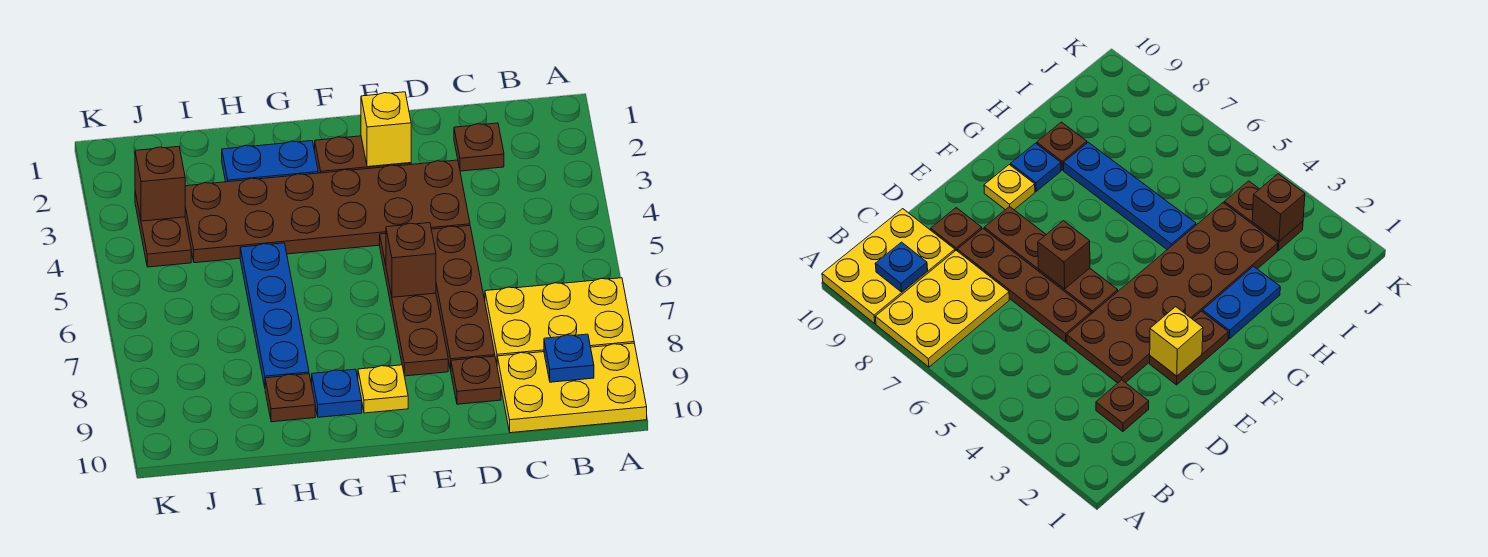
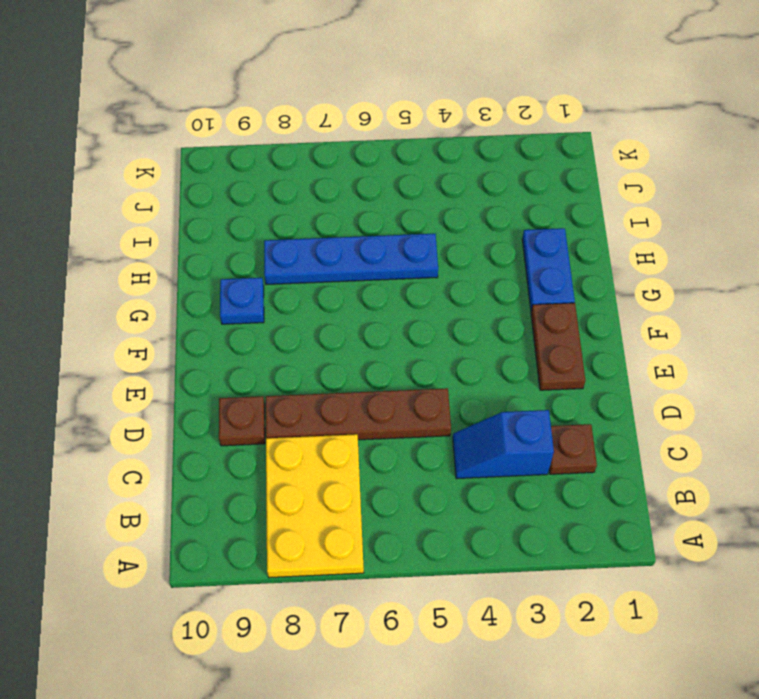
blue 1x2 slope [453,410,554,479] -> none
none -> yellow 2x3 plate [497,343,647,433]
none -> brown 2x6 plate [185,160,470,263]
none -> brown 1x4 plate [380,233,448,376]

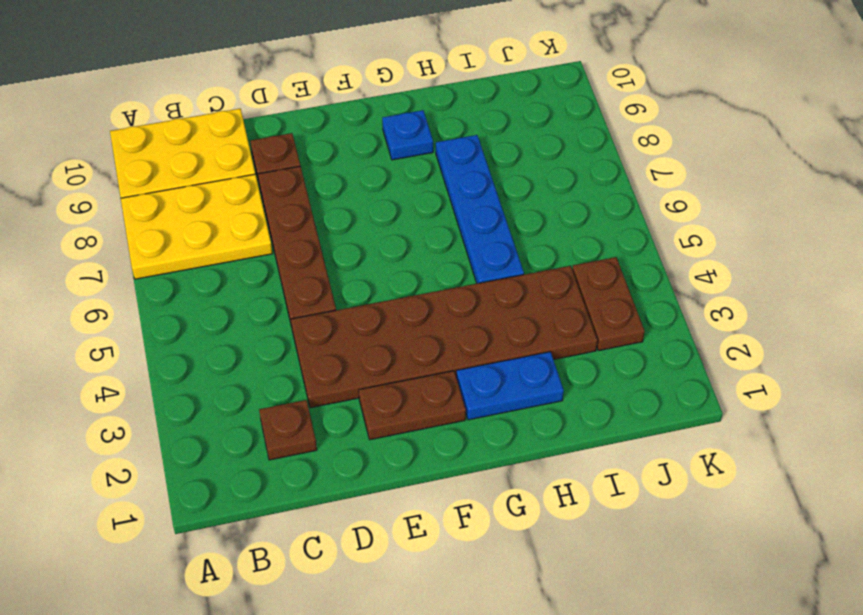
none -> brown 1x4 plate [380,233,448,376]
none -> yellow 1x1 plate [358,365,408,413]
none -> brown 1x1 plate [265,374,315,422]

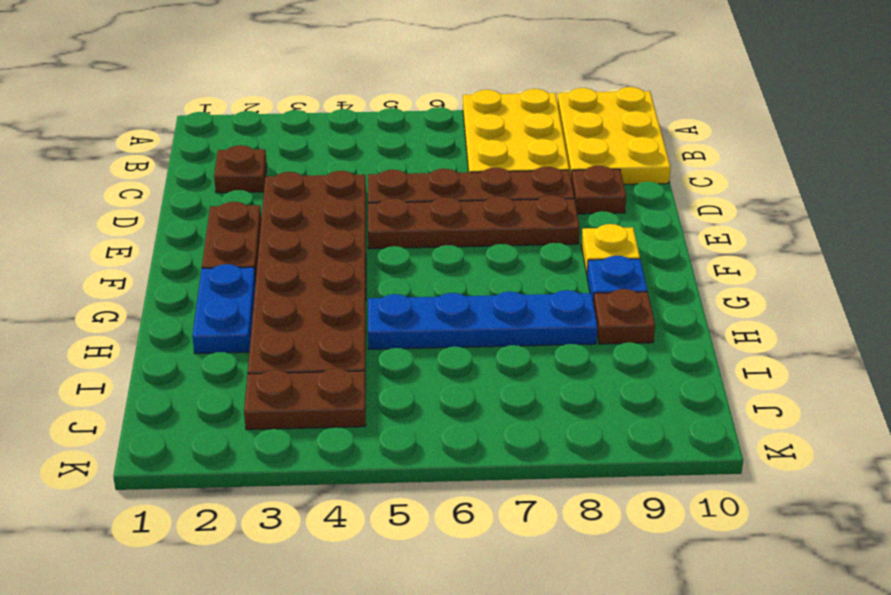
none -> blue 1x1 plate [544,334,594,382]
none -> yellow 1x1 brick [361,92,411,167]
none -> brown 1x1 brick [386,223,436,297]

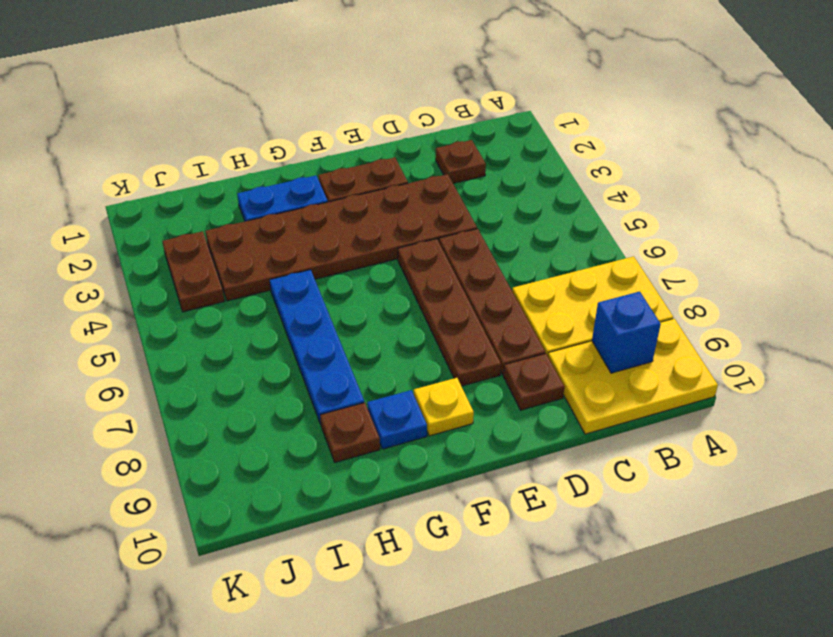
blue 1x1 brick [592,292,661,373] -> blue 1x1 plate [544,334,594,382]
none -> yellow 1x1 brick [361,92,411,167]
none -> brown 1x1 brick [386,223,436,297]
none -> brown 1x1 brick [135,146,185,221]

